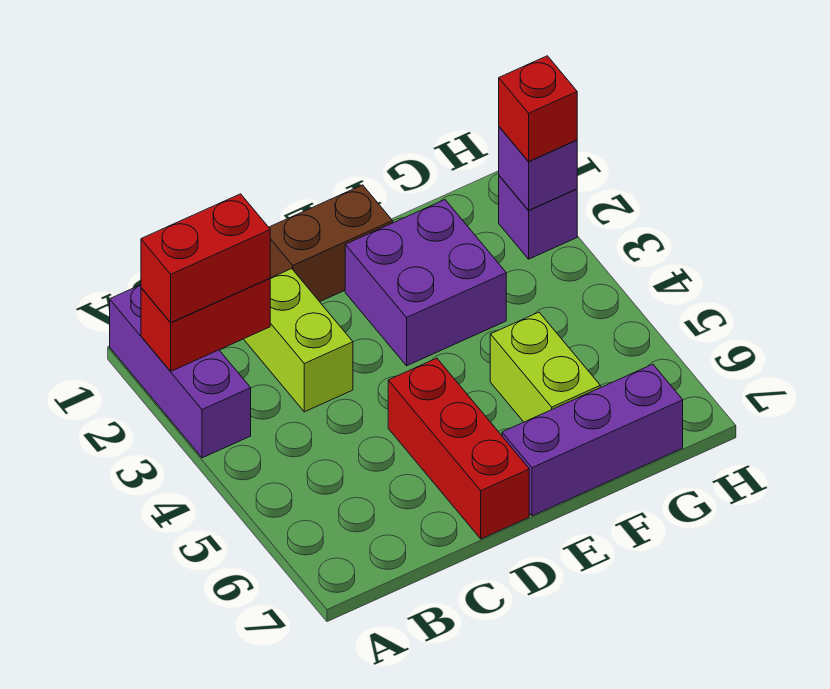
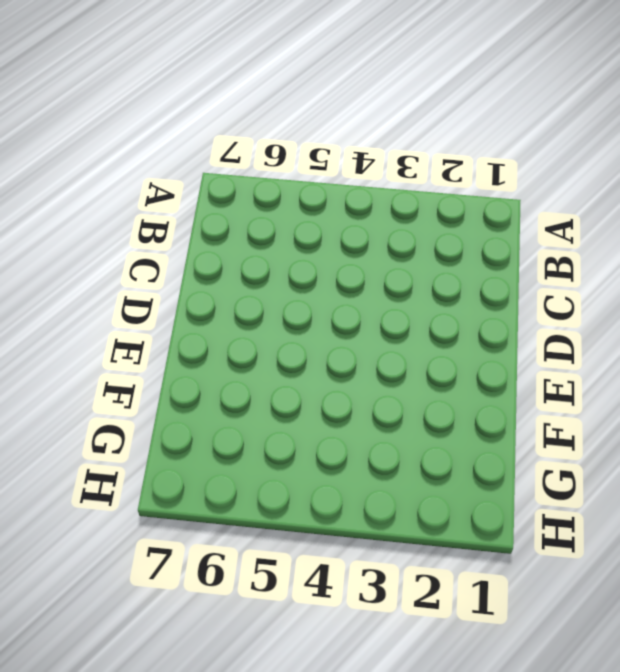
none -> purple 1x3 brick [110,285,251,458]
none -> lime 1x2 brick [244,269,353,412]
none -> brown 1x2 brick [269,185,393,302]

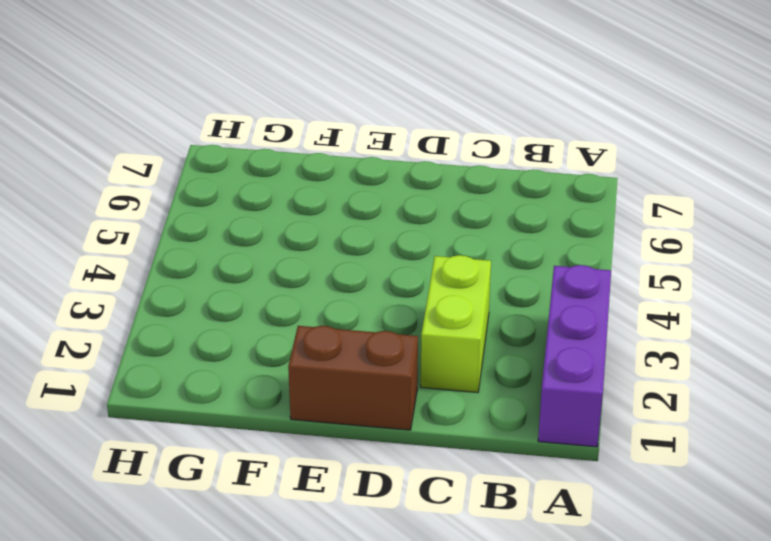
none -> red 1x3 brick [388,358,529,539]
none -> purple 2x2 brick [345,200,506,366]
none -> purple 1x3 brick [502,364,683,516]

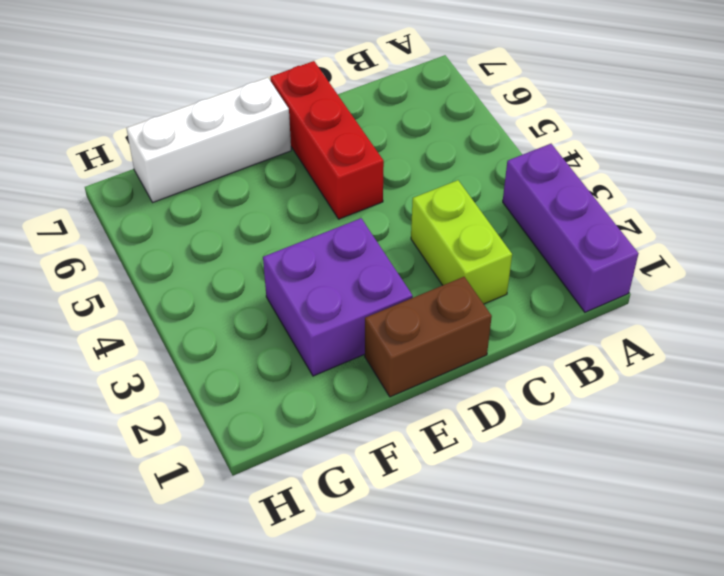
white 1x3 brick [127,77,291,202] -> purple 1x3 brick [502,364,683,516]
none -> lime 1x2 brick [490,312,600,422]
none -> purple 1x1 brick [499,176,577,259]
none -> red 1x2 brick [141,278,270,371]

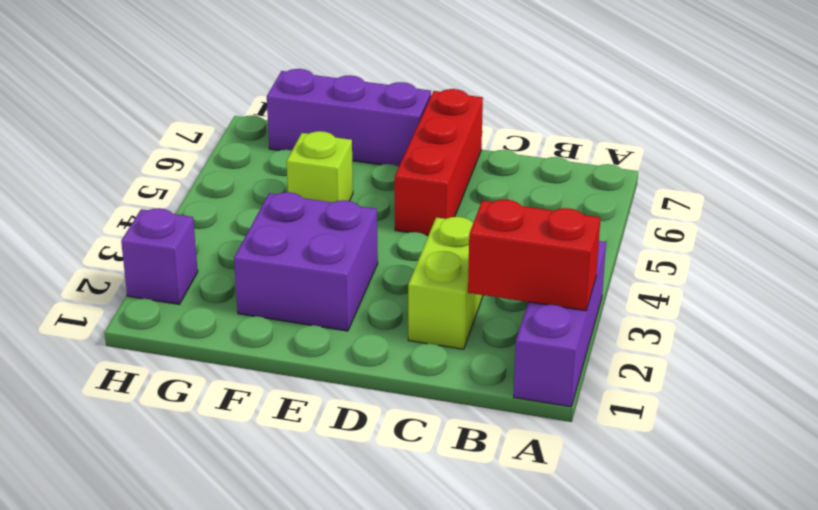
lime 1x1 brick [287,131,353,202] -> lime 1x2 brick [490,312,600,422]
none -> brown 1x2 brick [269,185,393,302]
none -> purple 1x1 brick [499,127,577,210]
none -> red 1x2 brick [141,194,270,323]

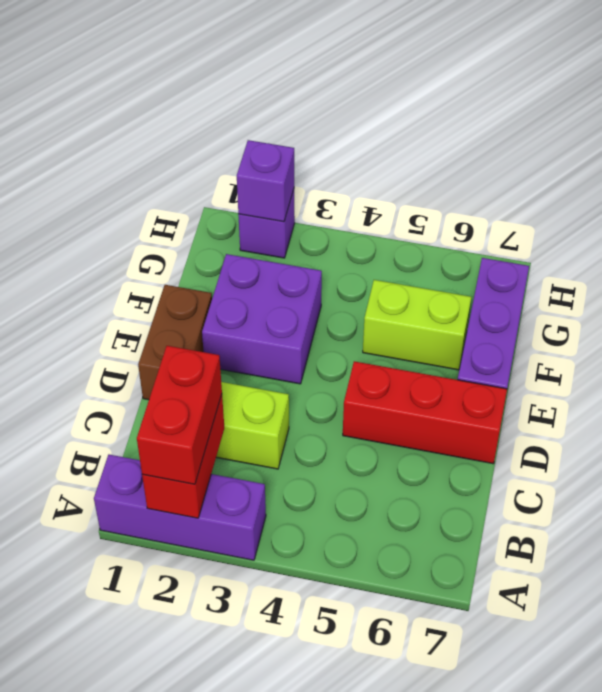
none -> red 1x1 brick [499,56,577,162]

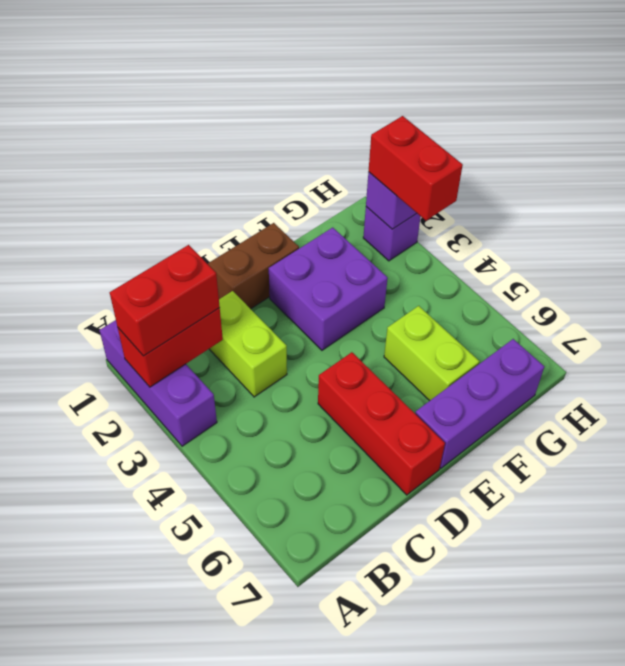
red 1x2 brick [369,116,463,221] -> red 1x1 brick [499,56,577,162]

